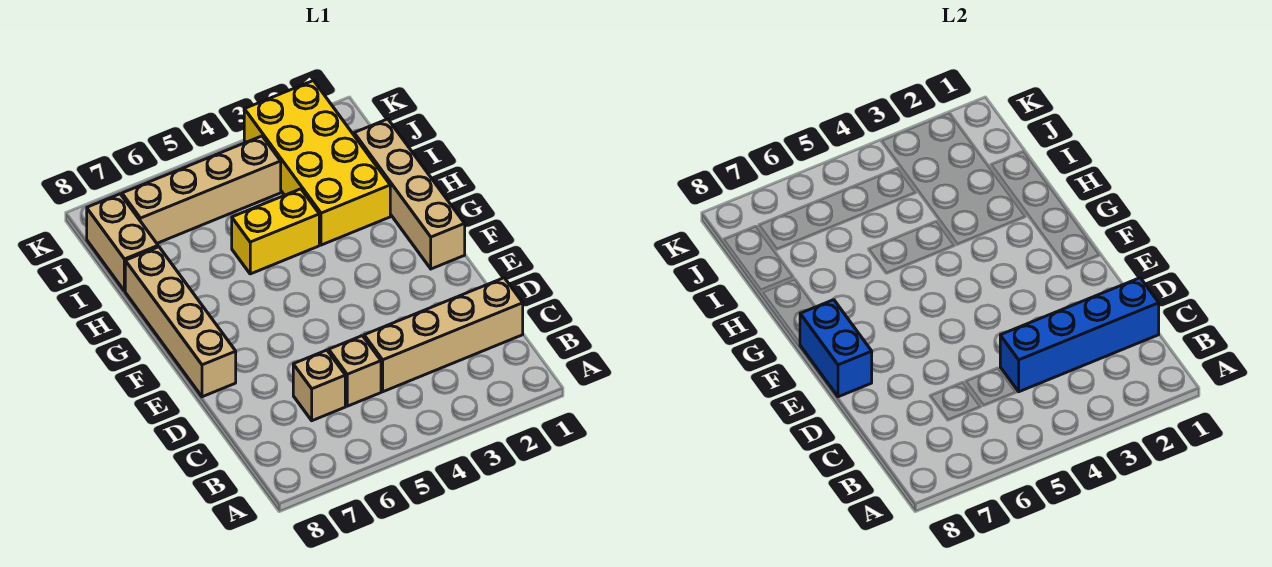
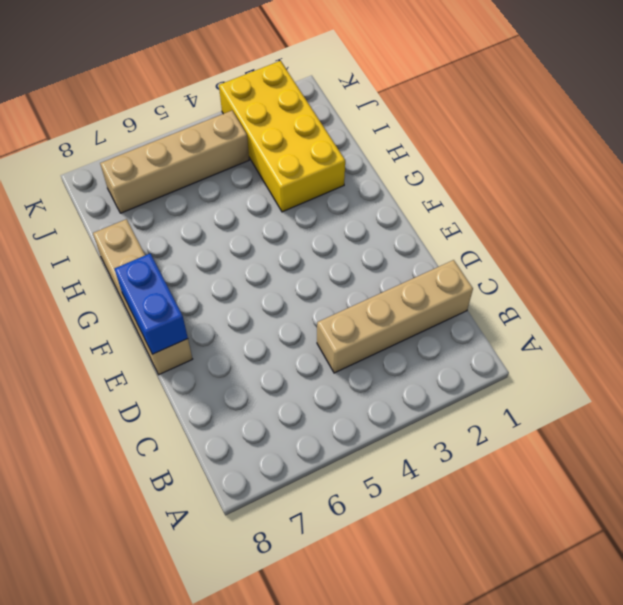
none -> tan 1x1 brick [329,336,381,406]
none -> tan 1x1 brick [293,350,345,421]

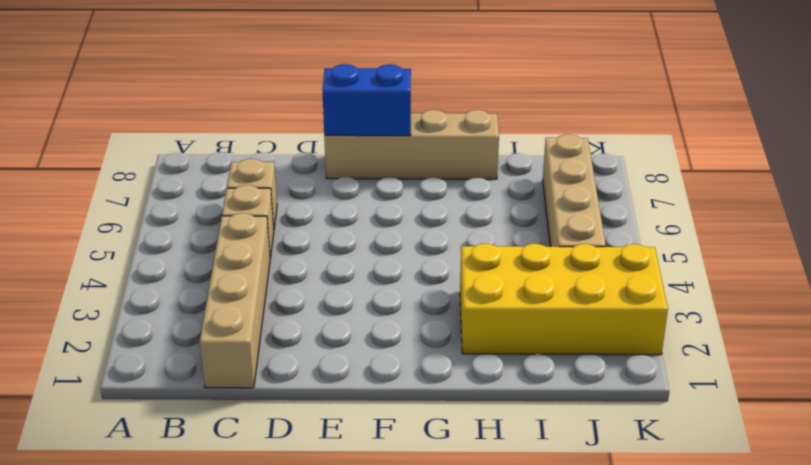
none -> tan 1x4 brick [354,119,465,269]
none -> yellow 1x2 brick [232,189,319,274]

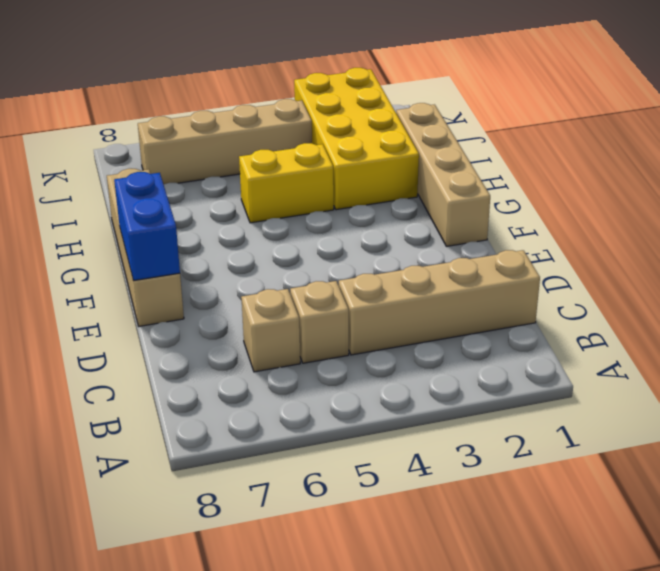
none -> tan 1x2 brick [87,194,158,291]
none -> blue 1x4 brick [1000,278,1159,392]

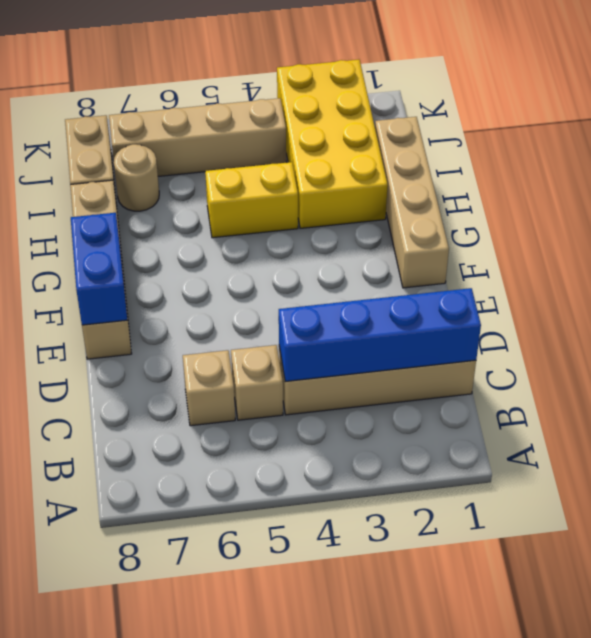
tan 1x1 round brick [114,144,159,211] -> none

